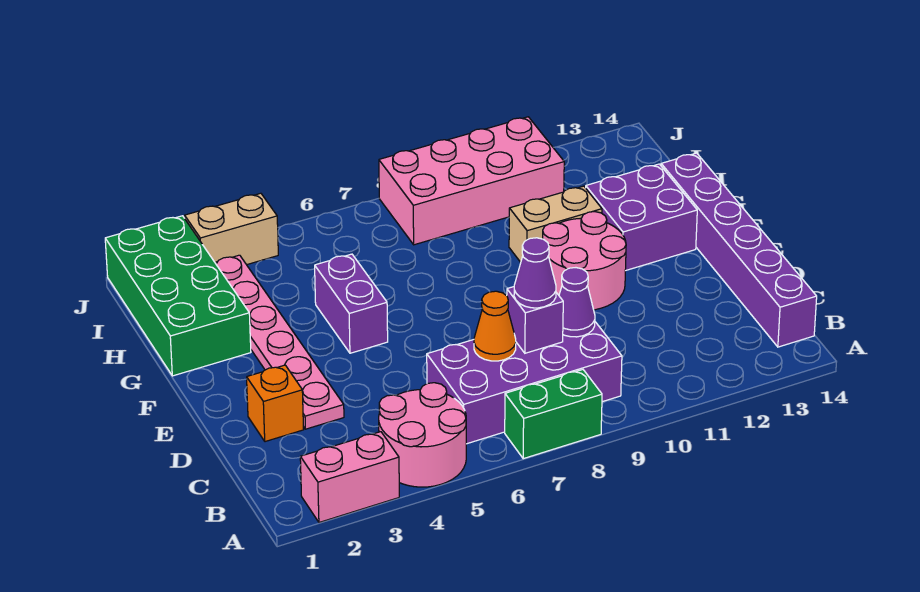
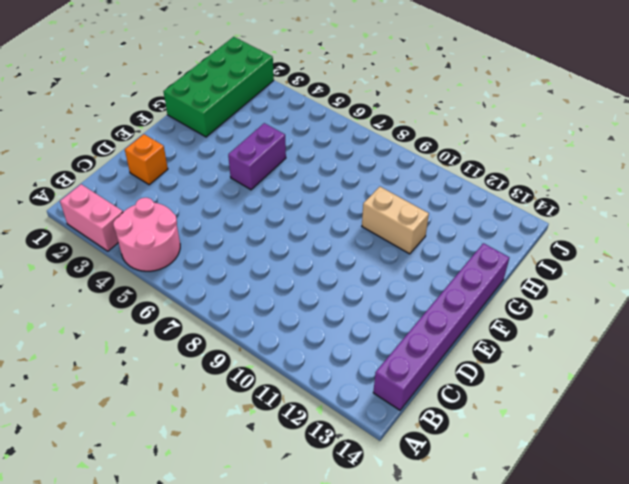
none -> green 1x2 brick [505,370,602,459]
none -> purple 2x4 brick [427,322,622,444]
none -> pink 1x6 plate [215,255,344,429]

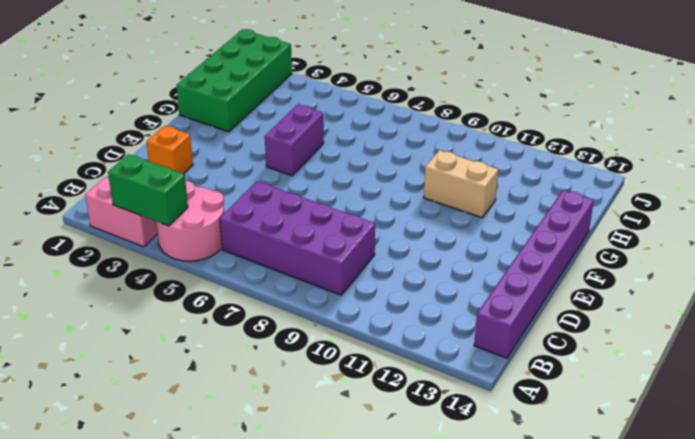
green 1x2 brick [108,154,188,226] -> green 1x2 brick moved to [505,370,602,459]
none -> pink 1x6 plate [215,255,344,429]
none -> pink 2x2 round brick [543,212,626,310]
none -> purple 2x2 brick [585,164,697,271]

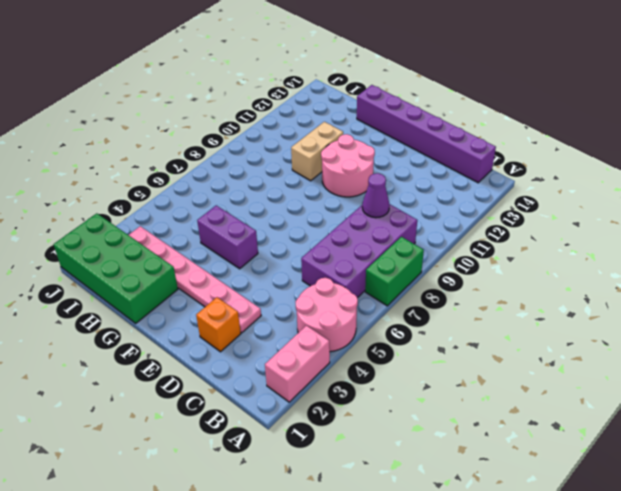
none -> purple 2x2 brick [585,164,697,271]
none -> pink 2x4 brick [379,117,564,245]
none -> tan 1x2 brick [185,193,278,265]

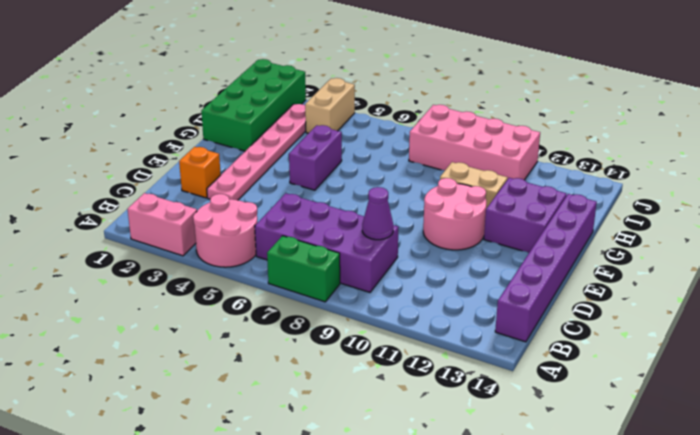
tan 1x2 brick [305,78,355,133] -> tan 1x2 brick turned to [185,193,278,265]
none -> orange 1x1 cone [474,291,516,361]
none -> purple 1x1 brick [507,287,563,353]
none -> purple 1x1 cone [514,238,556,308]

